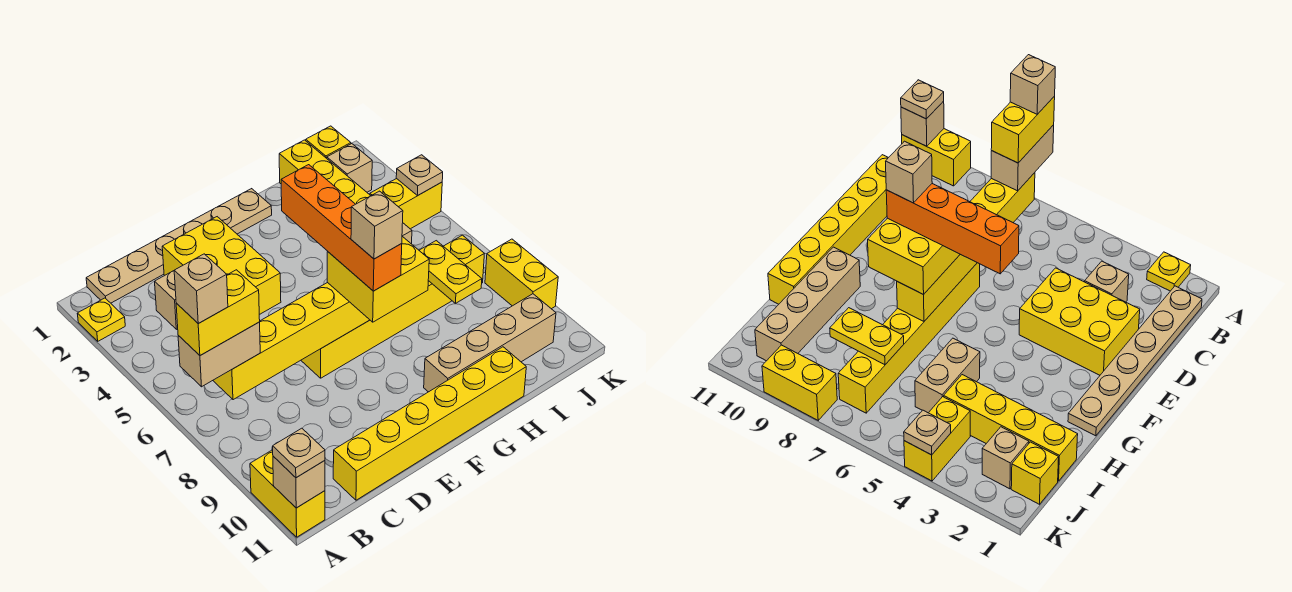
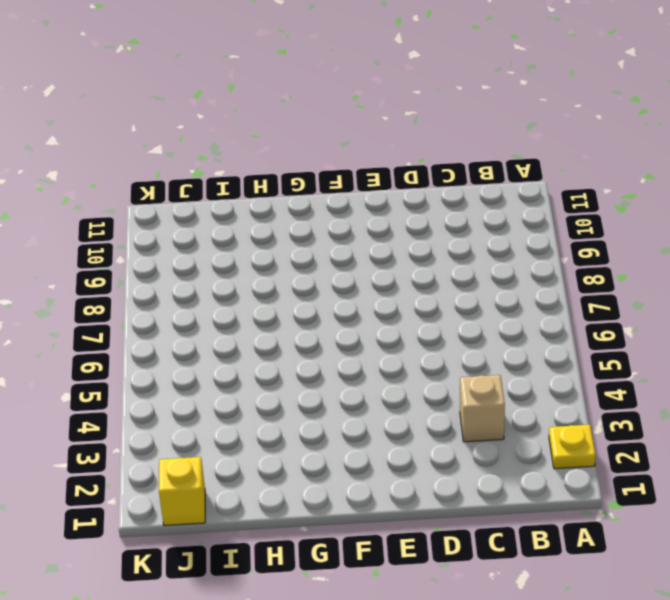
none -> yellow 1x2 brick [250,450,325,537]
none -> tan 1x6 plate [86,189,272,303]
none -> yellow 1x6 brick [333,347,526,500]

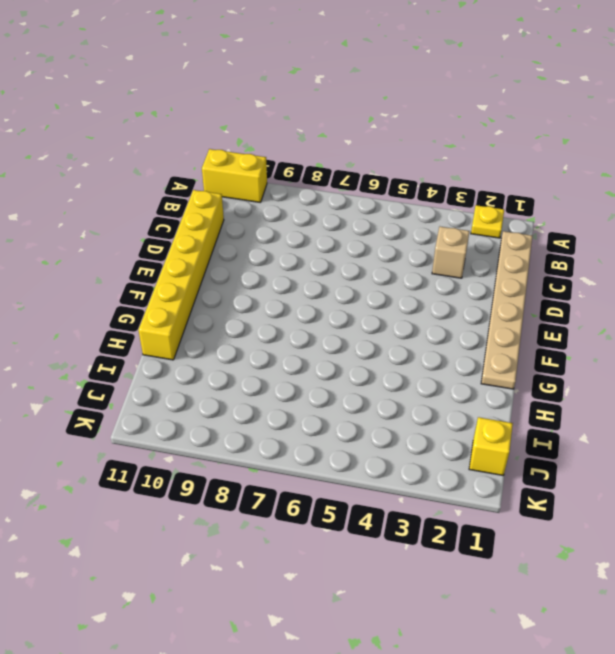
none -> yellow 2x3 brick [162,217,281,315]
none -> yellow 1x6 brick [301,235,484,378]
none -> tan 1x4 brick [424,294,556,392]

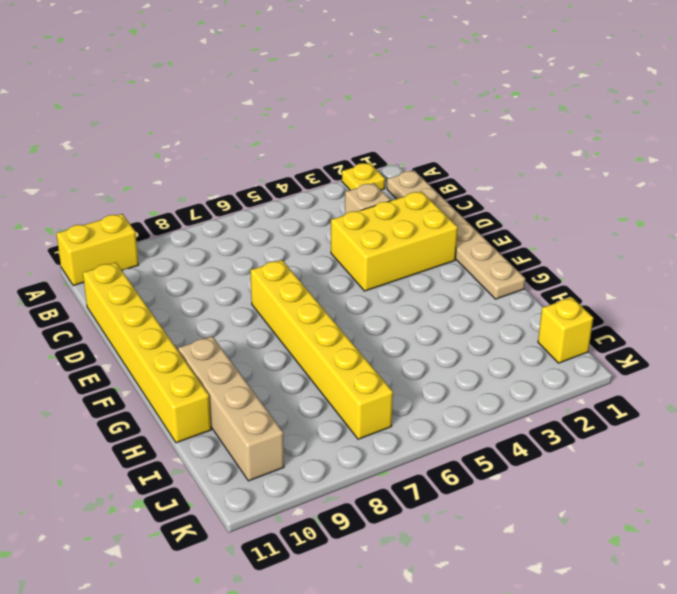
none -> tan 1x2 brick [915,338,980,413]
none -> yellow 1x4 brick [279,140,371,204]
none -> tan 1x1 brick [327,143,372,192]

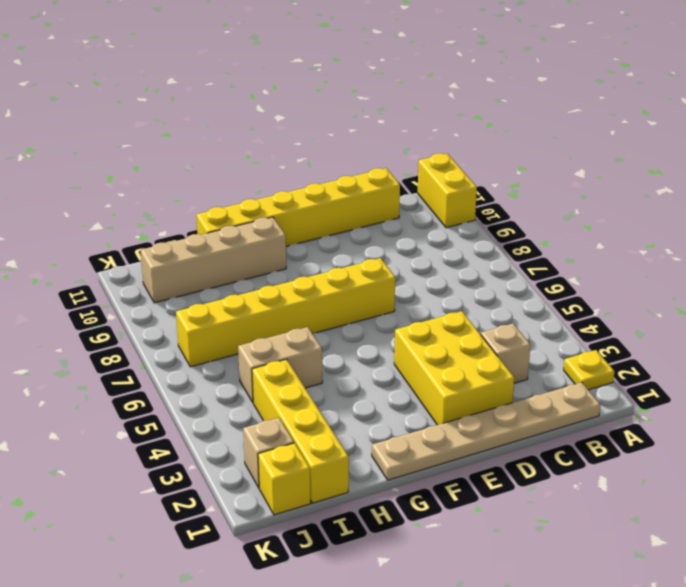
none -> yellow 1x2 brick [370,179,442,229]
none -> yellow 1x2 brick [485,239,558,309]
none -> tan 1x1 brick [273,456,325,508]

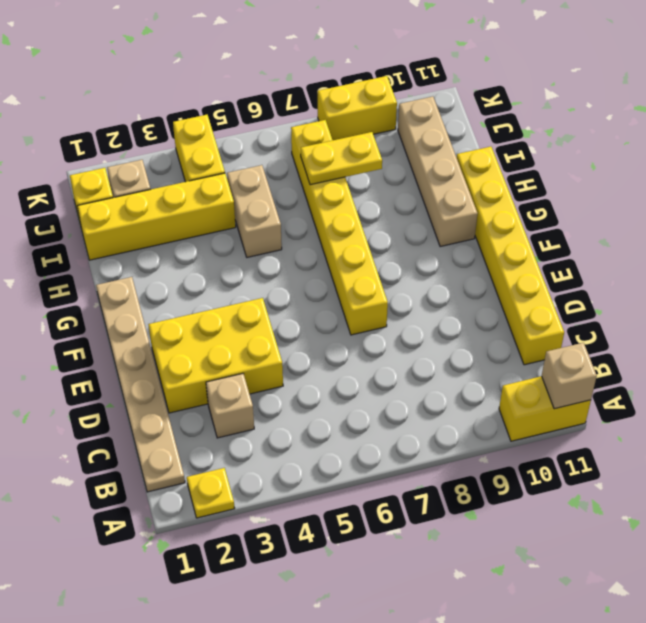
none -> yellow 1x6 brick [213,282,369,400]
none -> tan 1x1 plate [396,155,443,196]
none -> tan 1x2 brick [178,322,260,387]

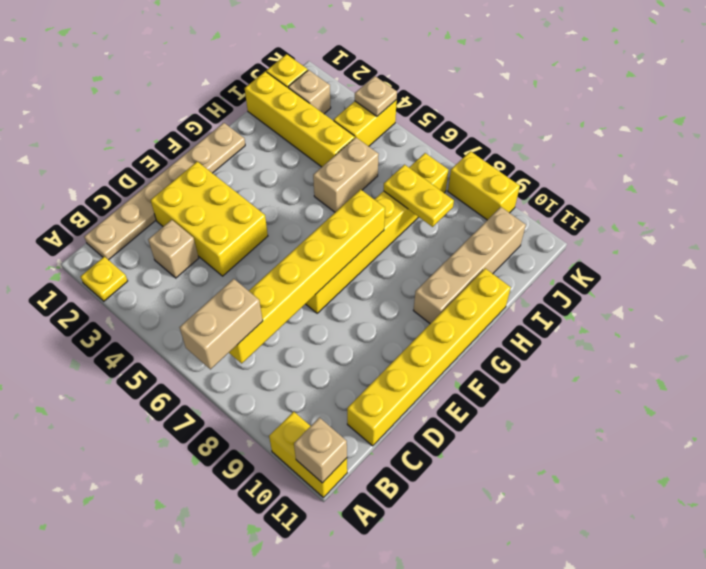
none -> tan 1x1 plate [273,428,325,478]
none -> yellow 2x2 brick [327,236,429,322]
none -> yellow 1x2 brick [176,270,260,356]

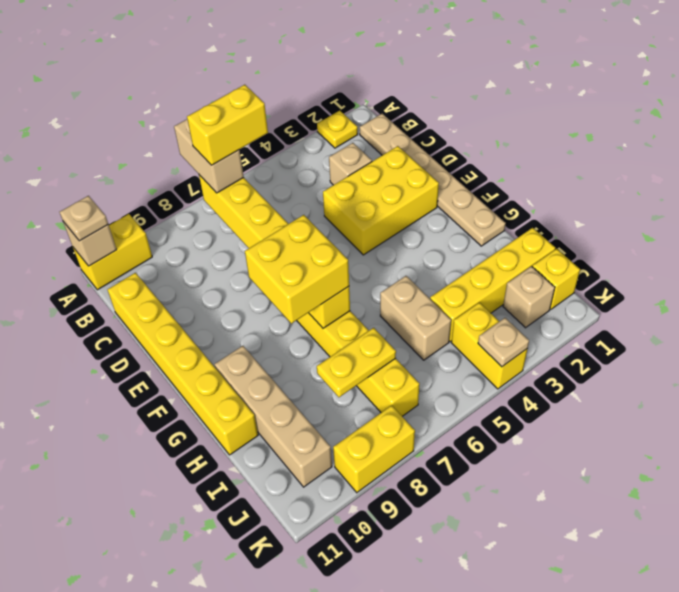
yellow 1x2 brick [187,85,268,165] -> yellow 1x2 brick turned to [176,270,260,356]
none -> orange 1x4 brick [281,165,402,291]
none -> tan 1x1 brick [174,254,228,324]
none -> tan 1x1 brick [351,191,403,259]

